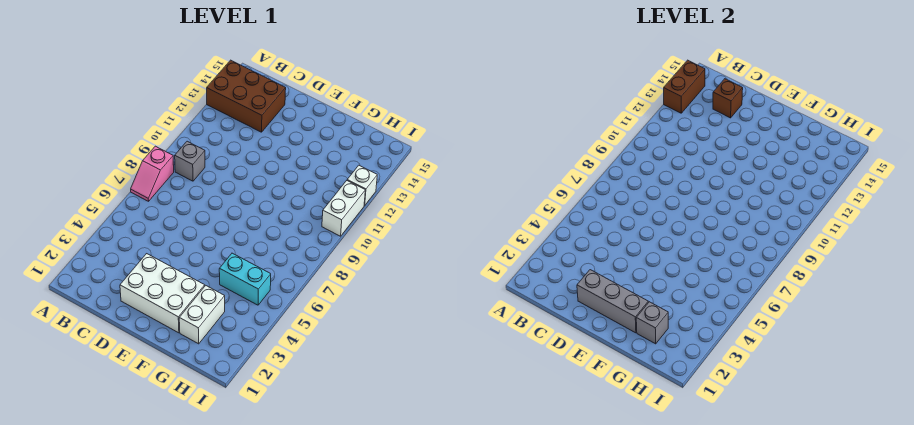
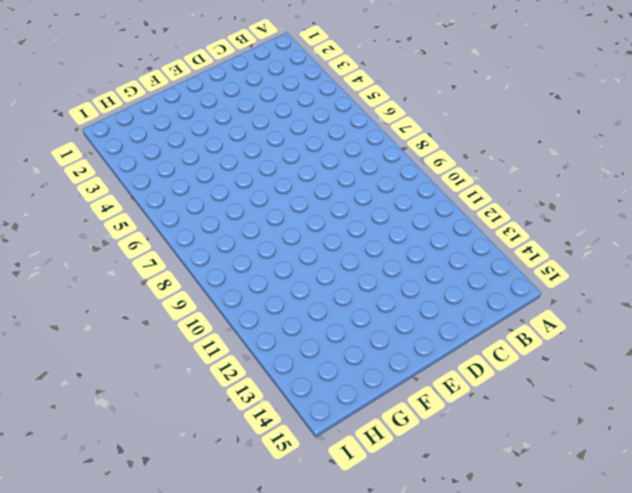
none -> pink 1x2 slope [131,146,174,201]
none -> brown 2x3 brick [207,60,286,132]
none -> grey 1x1 brick [175,141,205,181]

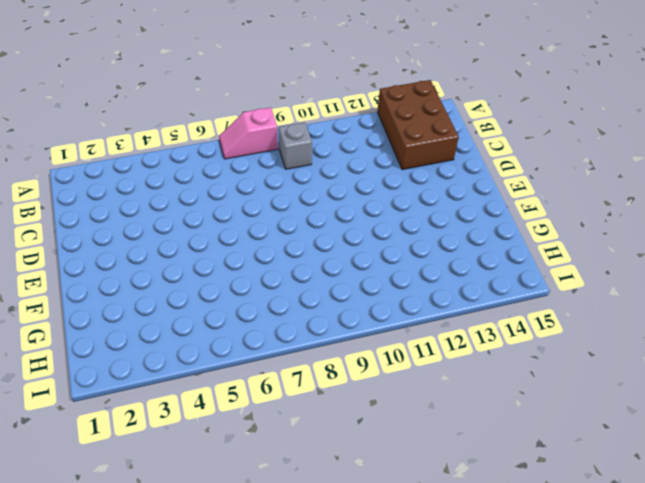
none -> white 2x3 brick [120,254,205,333]
none -> white 1x2 brick [179,285,225,344]
none -> cyan 1x2 brick [219,253,271,305]

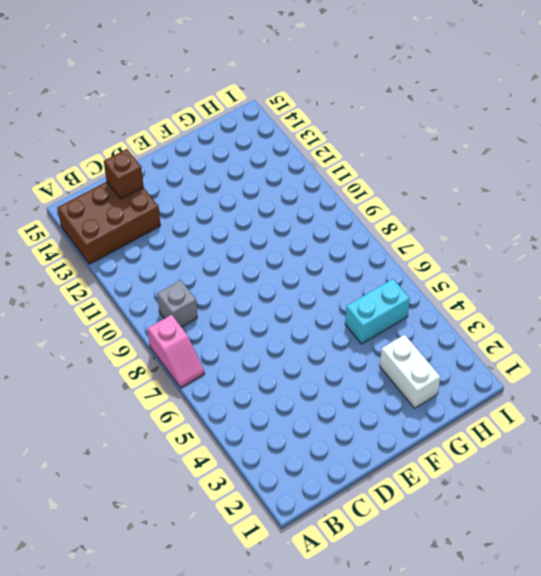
none -> white 2x3 brick [120,254,205,333]
none -> white 1x2 brick [322,181,365,236]
none -> white 1x1 brick [347,165,377,205]

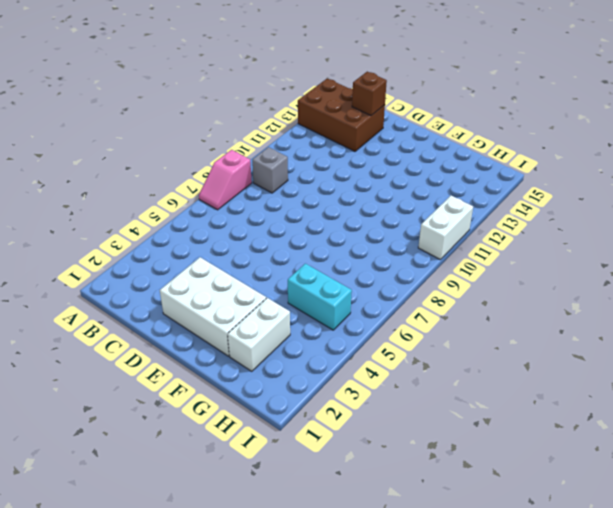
none -> white 1x1 brick [347,165,377,205]
none -> brown 1x2 brick [664,60,705,113]
none -> grey 1x3 brick [577,270,648,333]

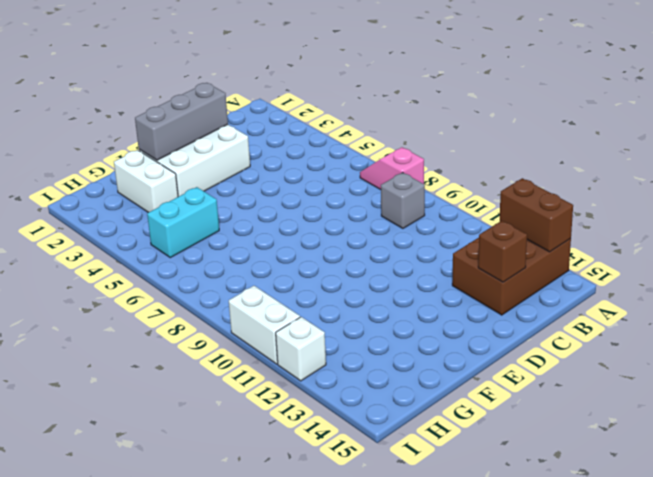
none -> grey 1x1 brick [636,302,668,344]

